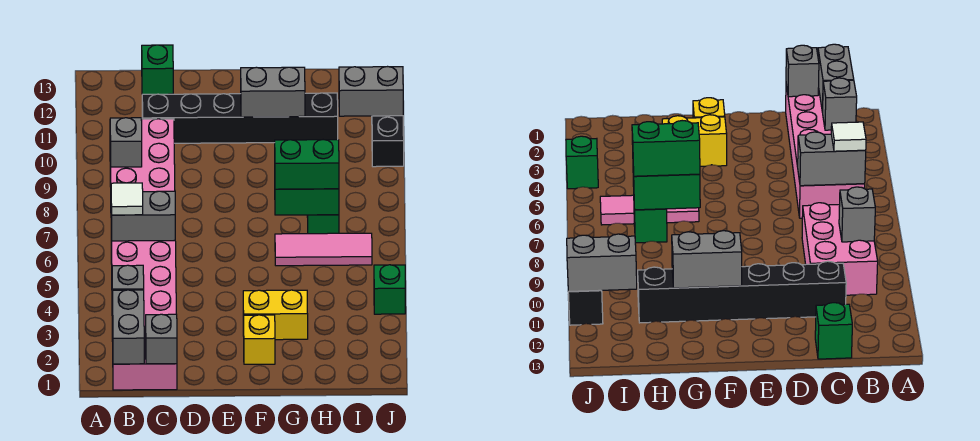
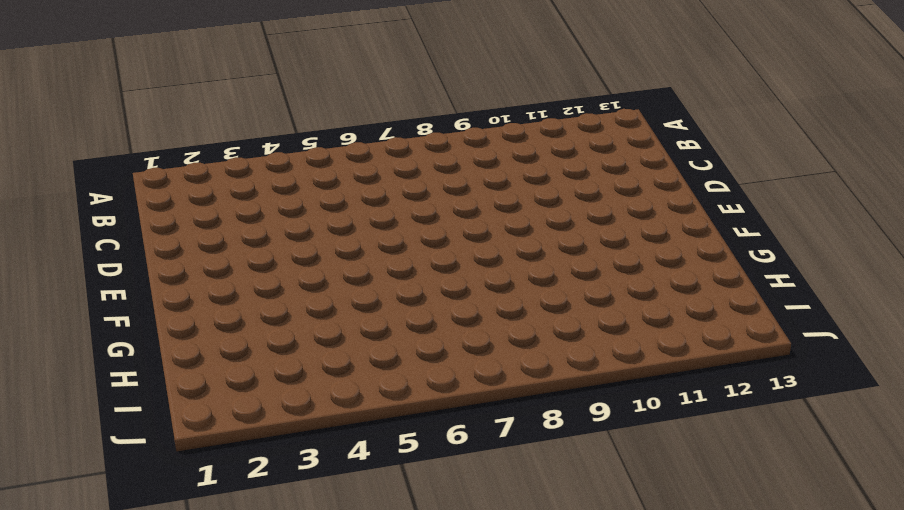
none -> pink 2x6 brick [111,239,177,390]
none -> pink 2x3 brick [110,119,175,192]
none -> black 1x6 brick [142,93,338,143]

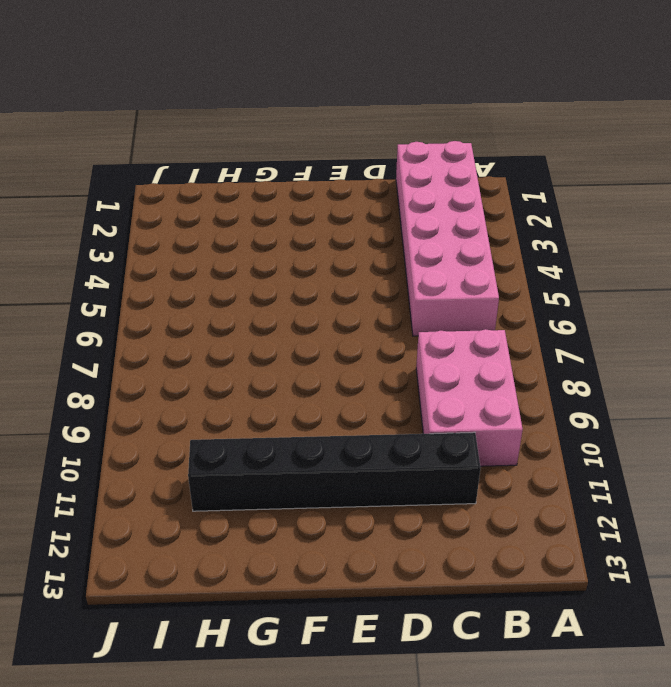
none -> green 1x1 brick [142,45,173,94]
none -> yellow 1x1 brick [244,315,275,364]
none -> yellow 1x2 brick [243,290,308,340]

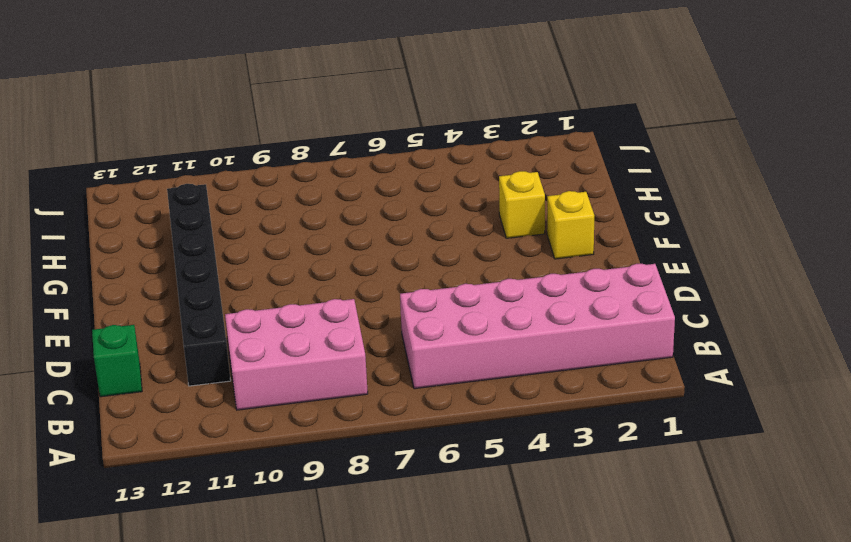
yellow 1x1 brick [499,171,545,238] -> yellow 1x2 brick [243,290,308,340]
none -> pink 1x3 tile [275,233,372,266]
none -> green 1x1 brick [307,215,339,234]
none -> green 1x1 brick [374,265,405,314]

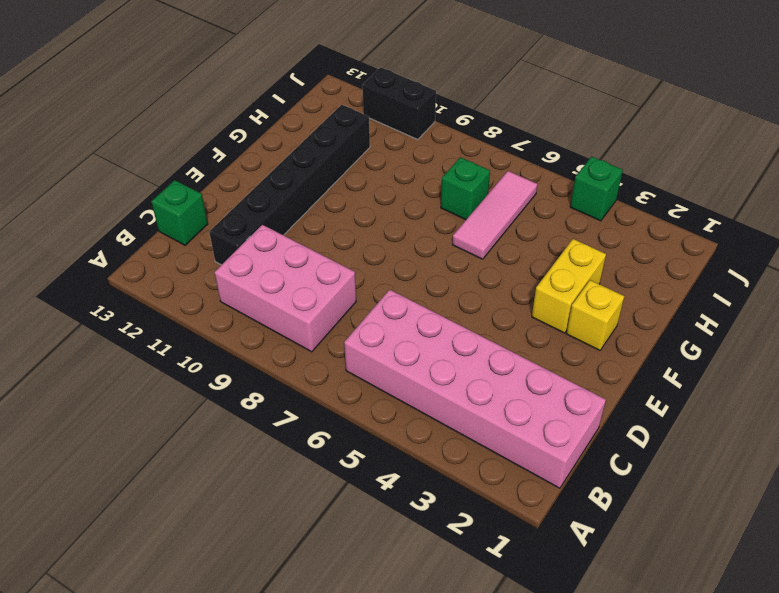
none -> grey 1x2 brick [112,290,144,364]
none -> grey 1x1 brick [112,265,144,314]
none -> grey 1x2 brick [111,191,175,241]

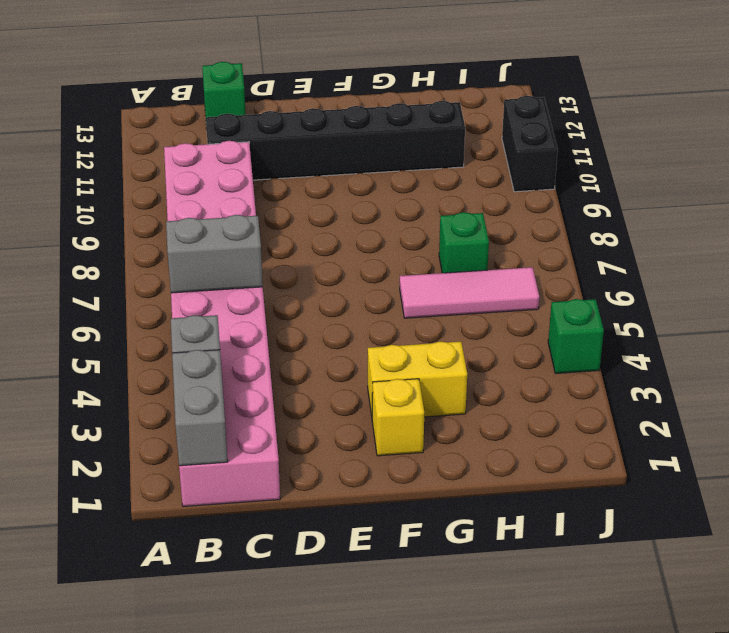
none -> grey 1x1 brick [110,118,142,167]
none -> grey 1x1 brick [146,314,177,364]
none -> grey 1x2 brick [241,67,305,117]

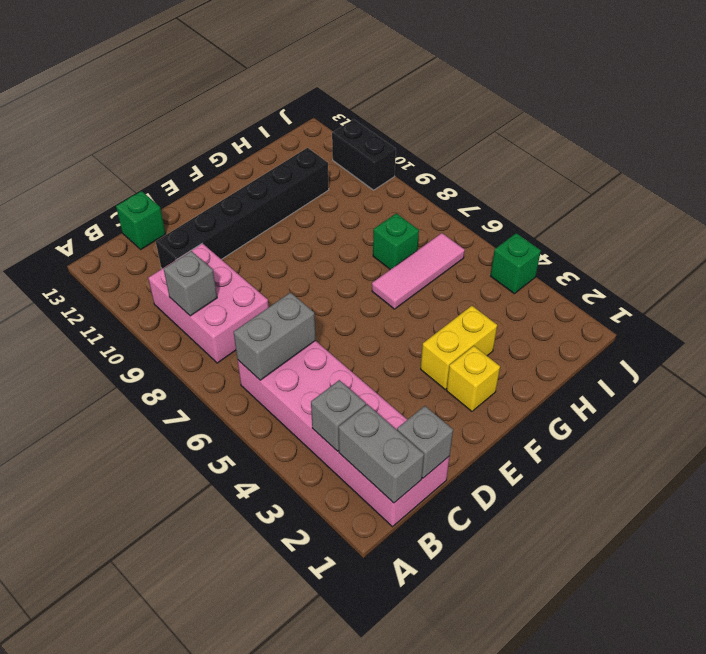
none -> grey 1x2 brick [241,67,305,117]
none -> green 1x2 brick [275,189,339,215]
none -> grey 1x2 brick [339,67,403,116]

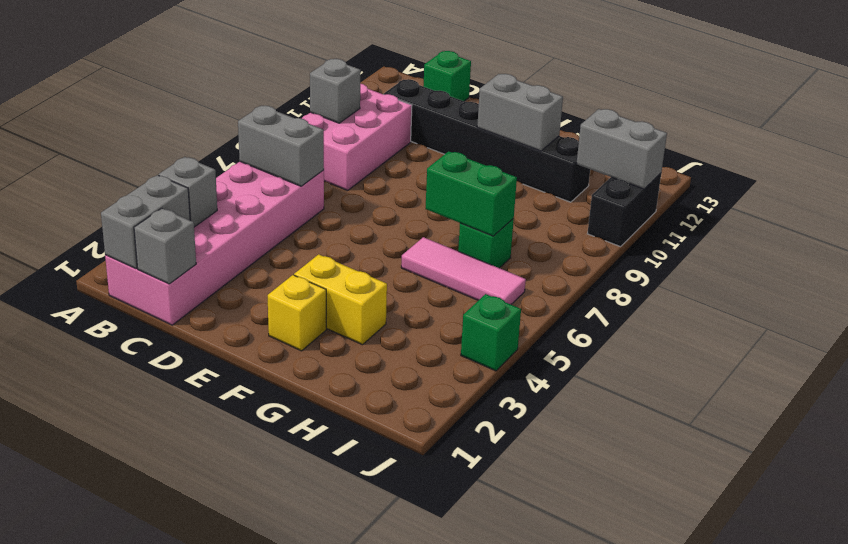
none -> white 1x1 tile [111,183,143,215]
none -> green 1x2 brick [275,140,339,189]

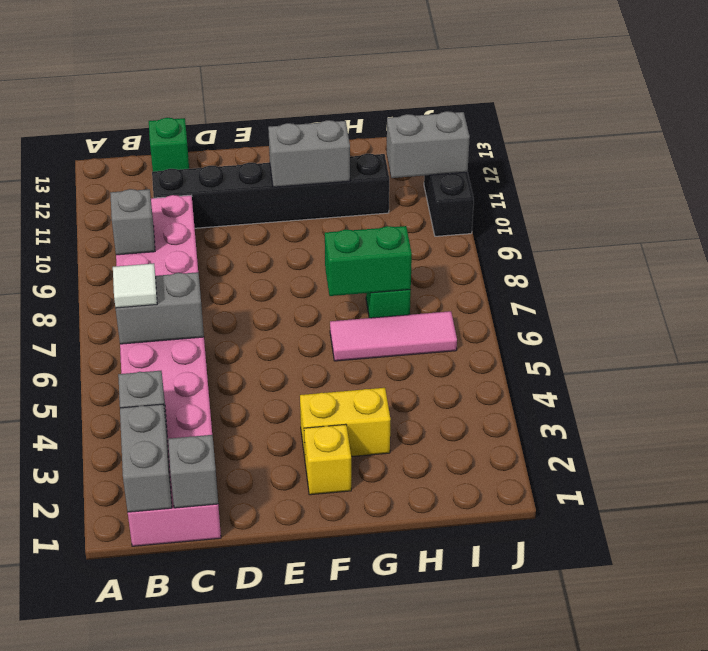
none -> green 1x1 brick [374,265,405,314]
none -> green 1x2 brick [275,140,339,189]

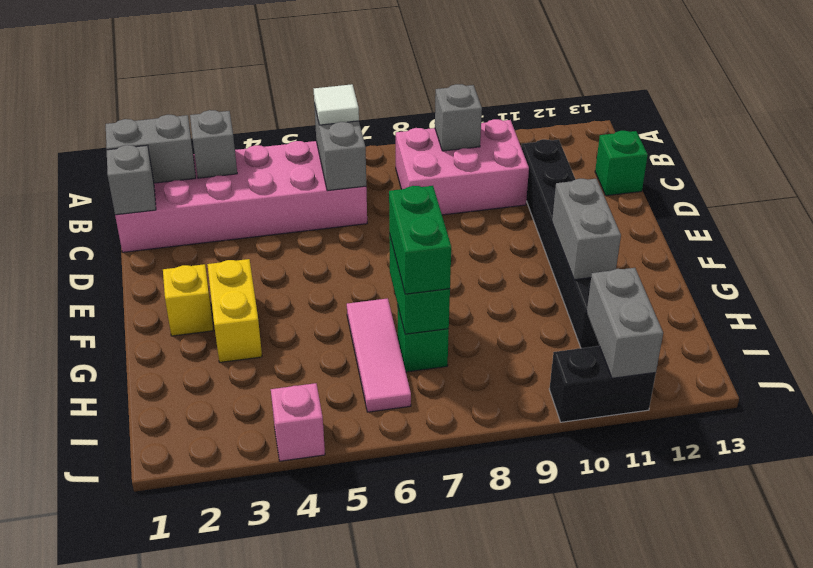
pink 1x1 brick [271,383,325,461] -> green 1x1 brick [374,265,405,314]

